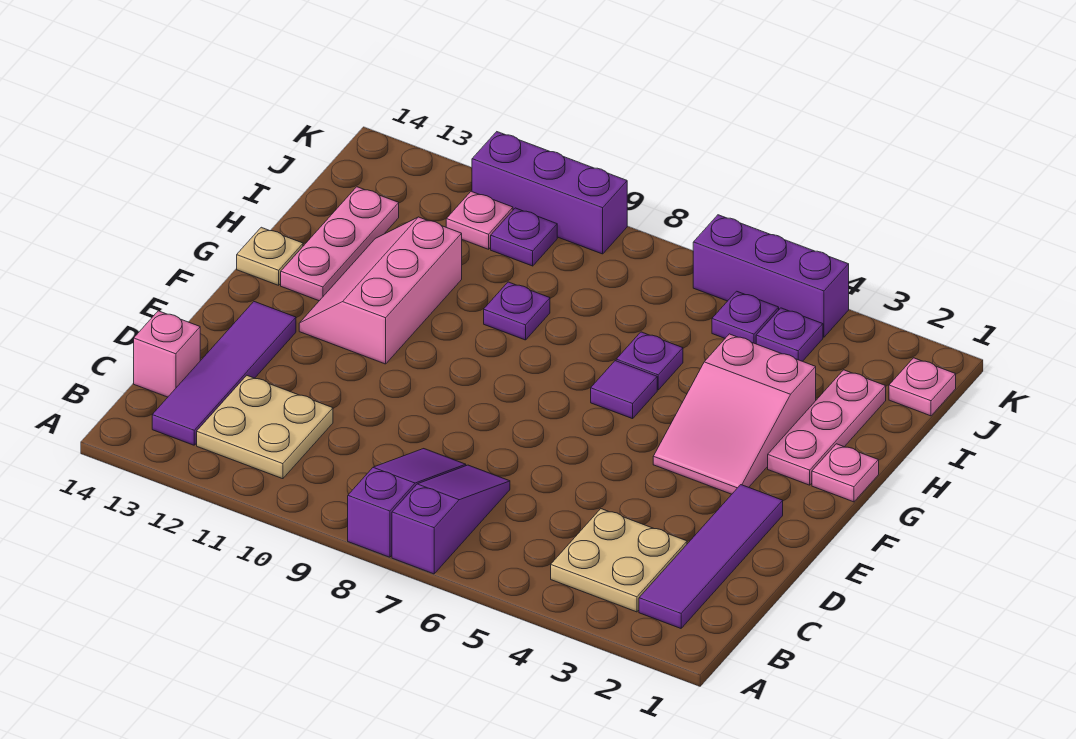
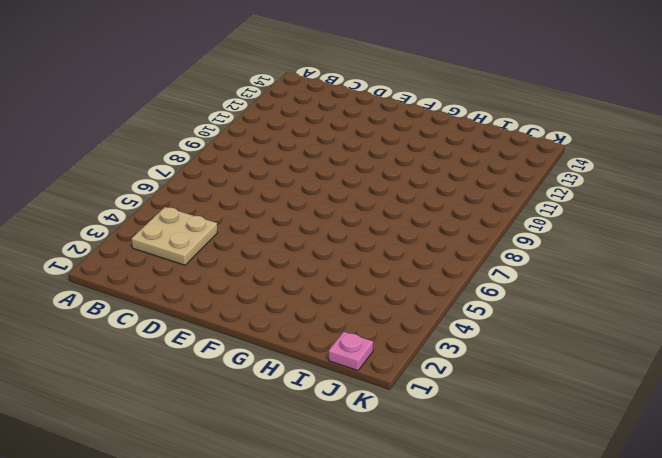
none -> purple 1x3 slope [392,465,510,574]
none -> purple 1x3 slope [348,449,466,557]
none -> purple 1x4 tile [639,485,783,628]

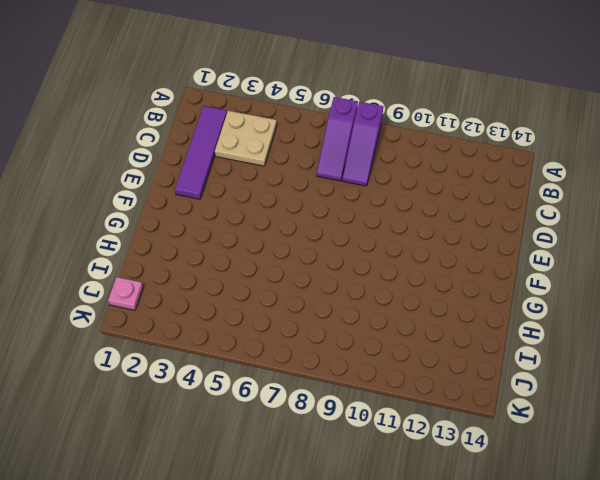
none -> tan 2x2 plate [197,376,333,479]
none -> purple 1x4 tile [152,302,296,445]
none -> pink 1x1 brick [134,311,200,397]

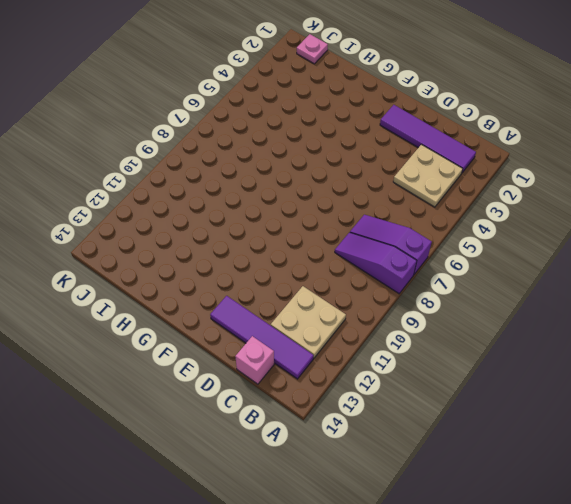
none -> pink 2x3 slope [653,334,816,494]
none -> pink 2x3 slope [299,217,462,364]
none -> pink 1x1 plate [812,444,879,502]

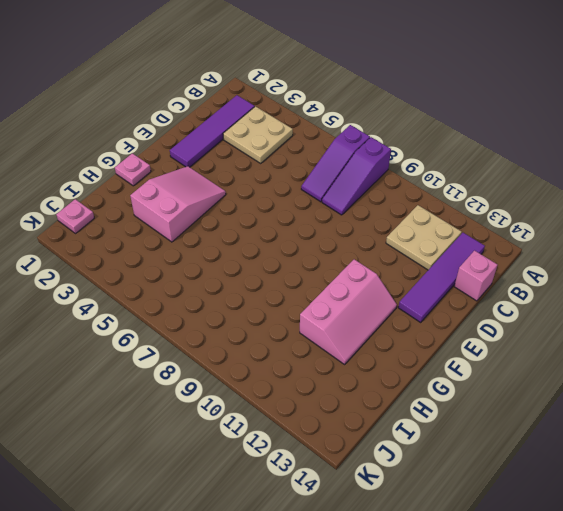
none -> pink 1x3 plate [768,370,886,485]
none -> purple 1x1 tile [591,361,657,419]
none -> pink 1x3 plate [281,187,399,301]

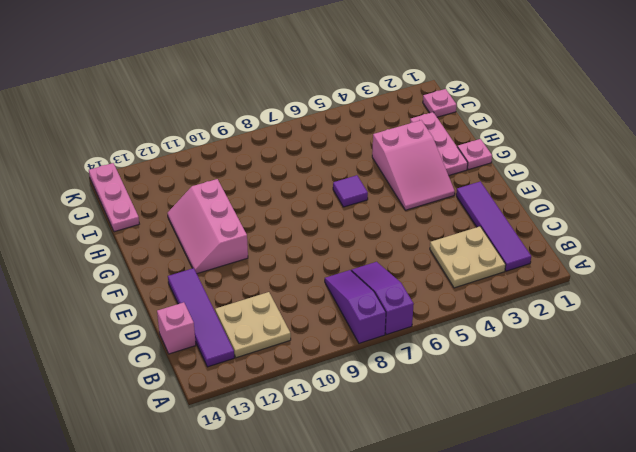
pink 1x3 plate [89,163,139,232] -> pink 1x3 plate moved to [281,187,399,301]
none -> tan 1x1 plate [237,227,303,285]
none -> purple 1x1 plate [616,332,683,390]
none -> purple 1x1 plate [484,282,550,340]

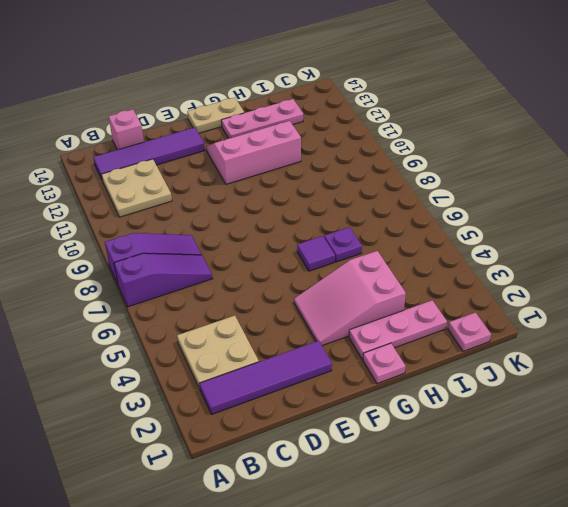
tan 1x2 plate [187,98,244,133] -> tan 1x1 plate [237,227,303,285]
none -> purple 1x1 plate [484,282,550,340]
none -> purple 1x1 plate [756,308,823,361]
none -> purple 1x1 plate [712,291,779,344]

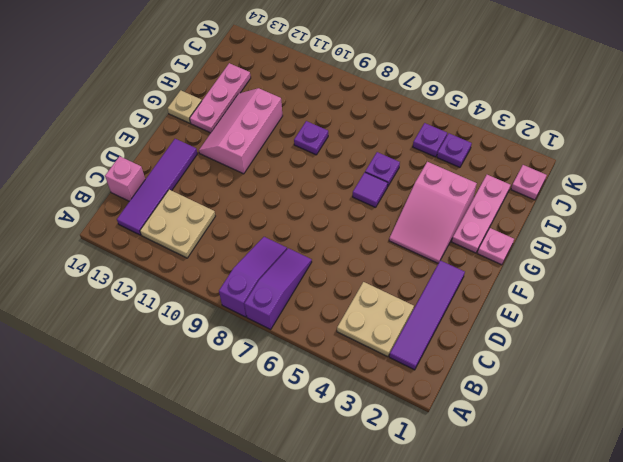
none -> purple 1x1 plate [491,208,557,266]
none -> pink 1x1 plate [446,191,513,249]
none -> purple 1x3 brick [693,215,849,337]

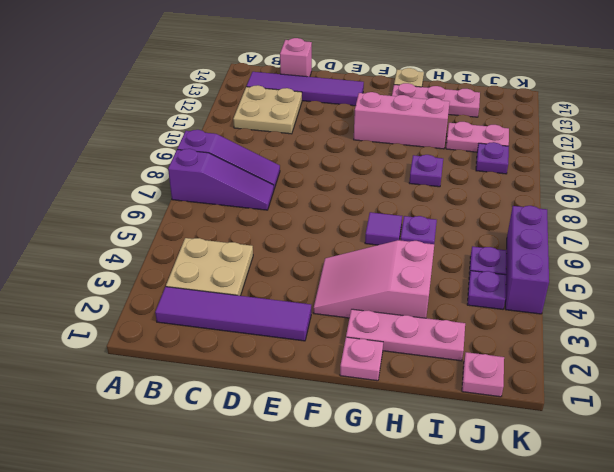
pink 1x2 plate [446,122,509,152] -> pink 1x1 plate [446,191,513,249]
none -> purple 1x3 brick [472,132,627,254]

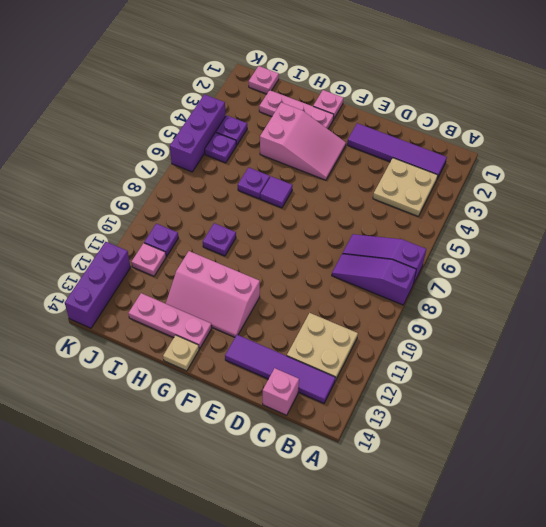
purple 1x3 brick [65,242,131,328] -> purple 1x3 brick moved to [472,132,627,254]

